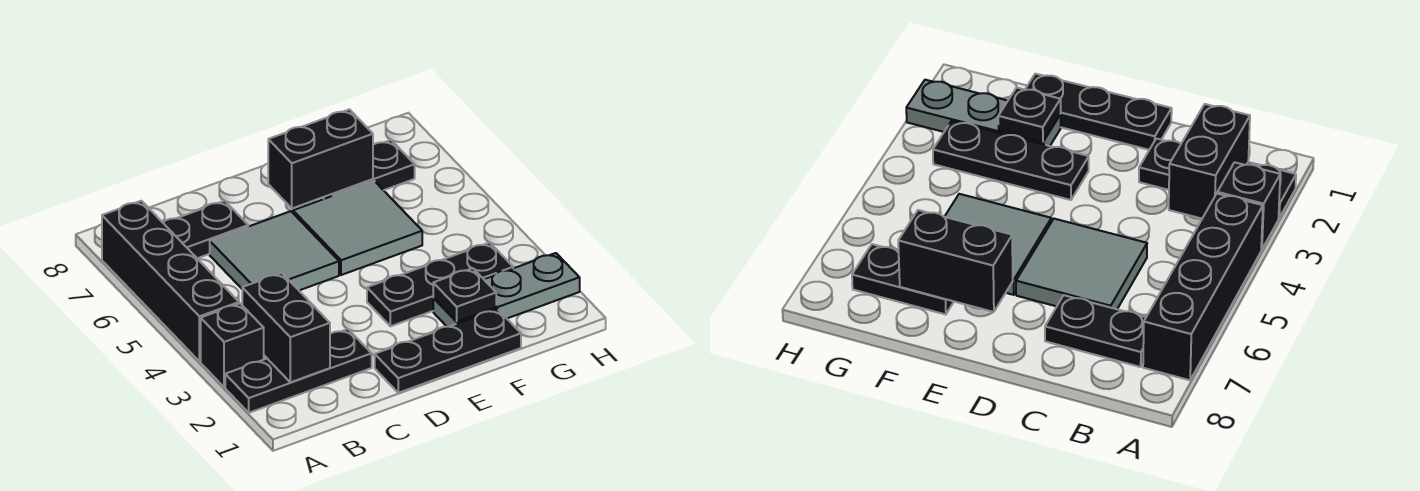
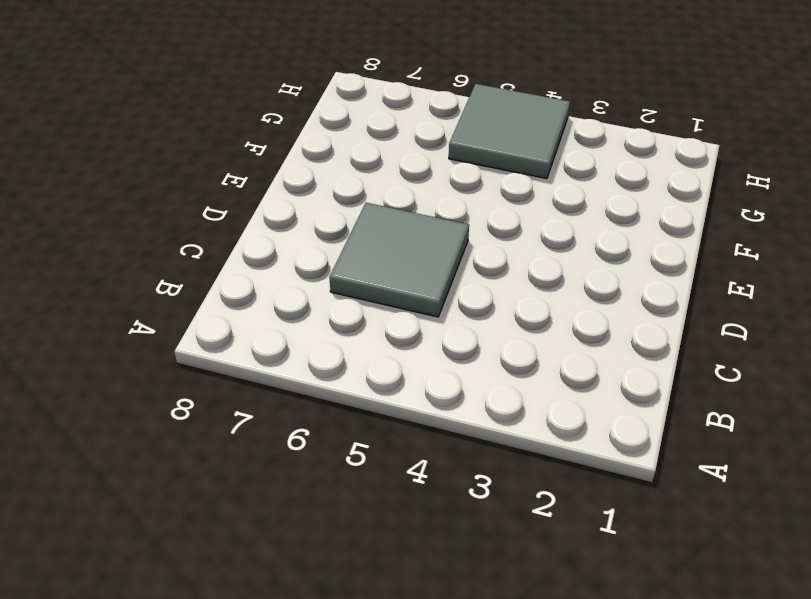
grey 2x2 tile [449,84,570,179] -> grey 2x2 tile moved to [293,181,422,275]
none -> black 1x3 plate [225,329,372,413]
none -> black 1x1 brick [201,303,264,387]
none -> black 1x4 brick [102,201,239,362]

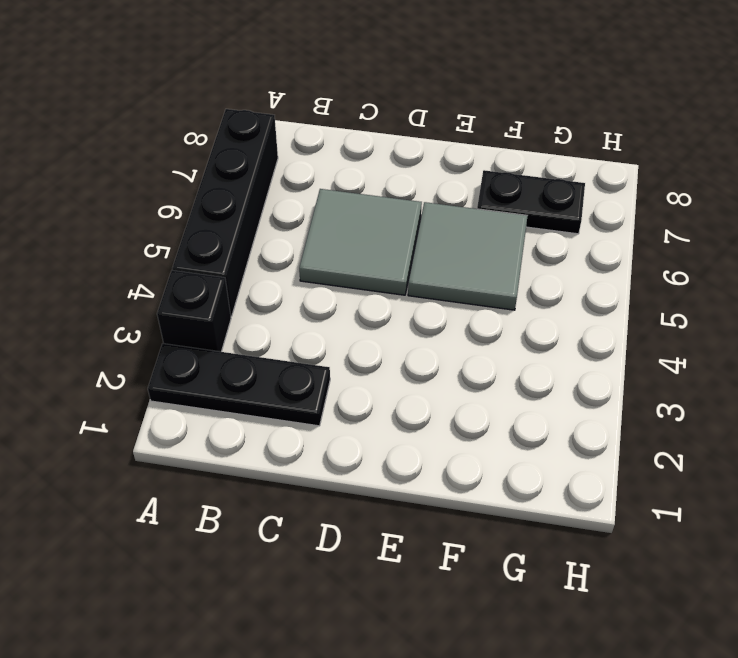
none -> black 1x2 plate [163,201,248,258]
none -> black 1x3 plate [375,309,521,393]
none -> black 1x3 plate [367,242,513,326]

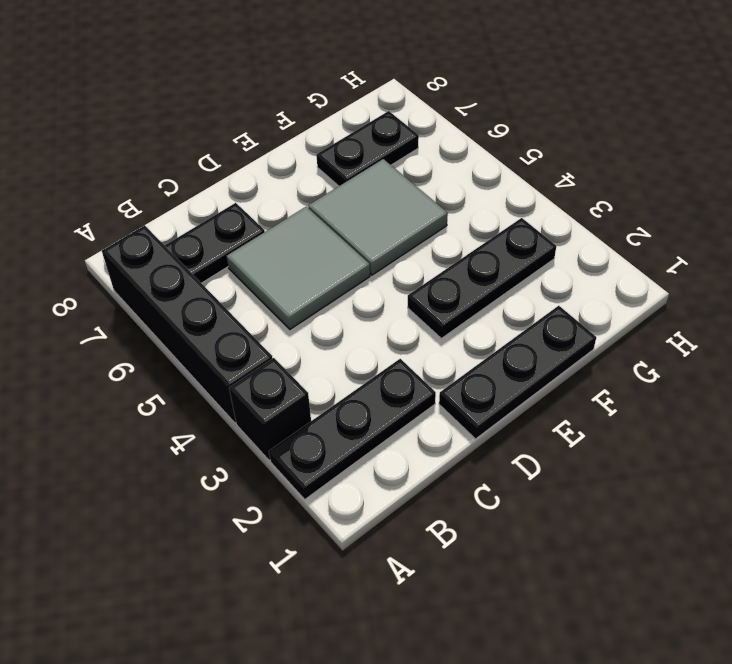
none -> grey 1x3 plate [433,253,580,327]
none -> black 1x2 brick [242,273,330,382]
none -> black 1x2 brick [268,109,373,208]

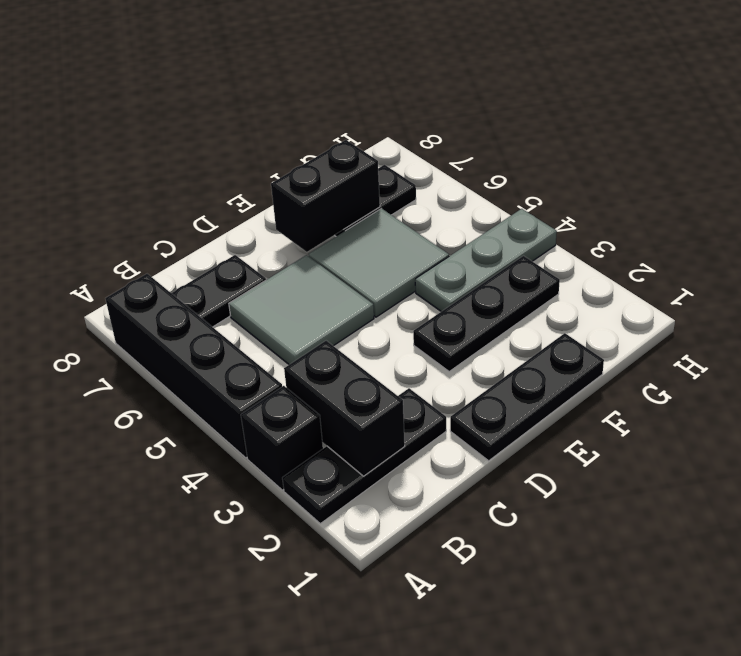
grey 1x3 plate [415,209,557,311] -> grey 1x3 plate moved to [433,253,580,327]
none -> black 1x1 plate [433,268,496,321]

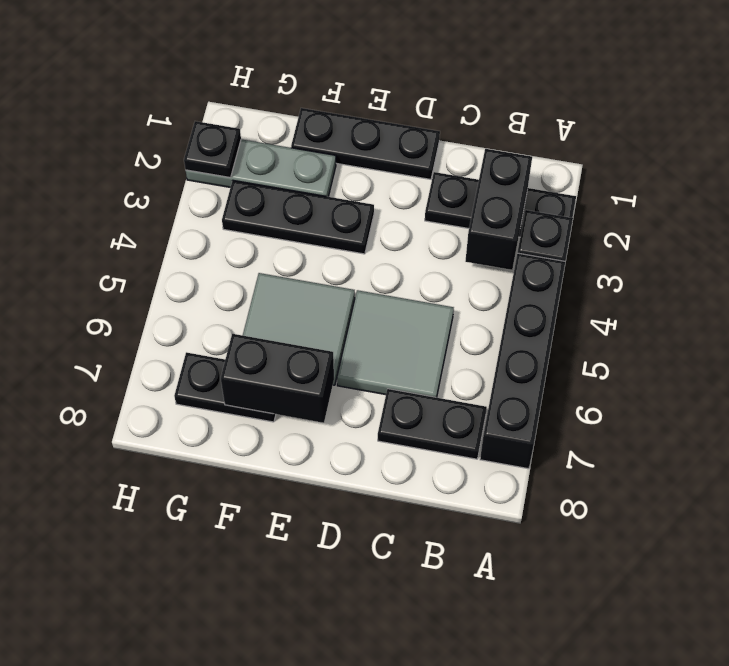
black 1x1 plate [184,121,241,177] -> black 1x1 plate moved to [433,268,496,321]

